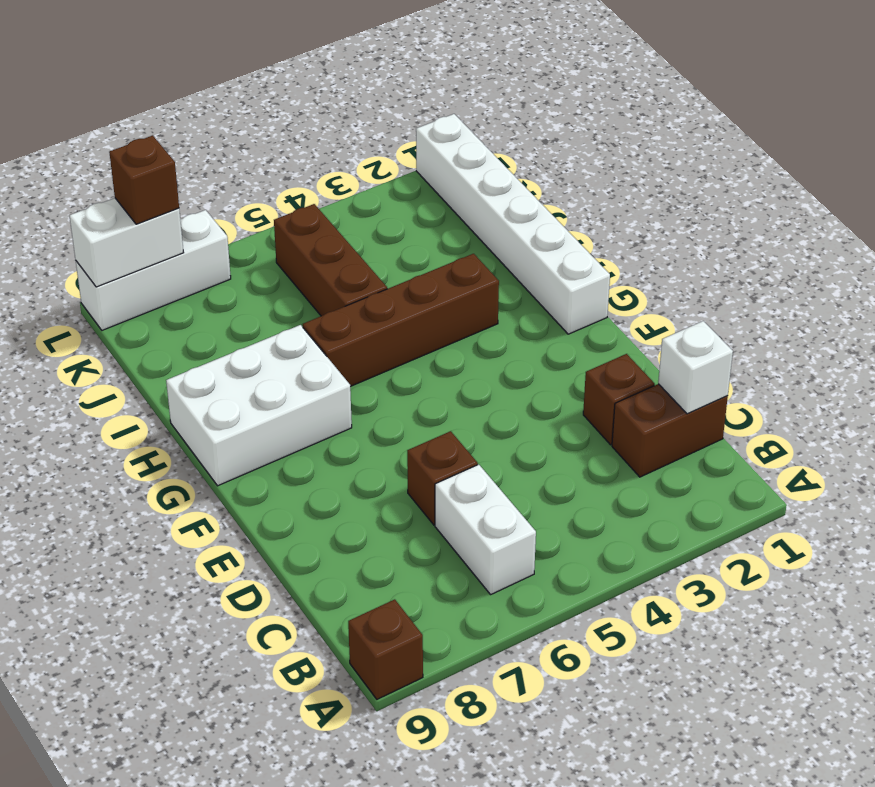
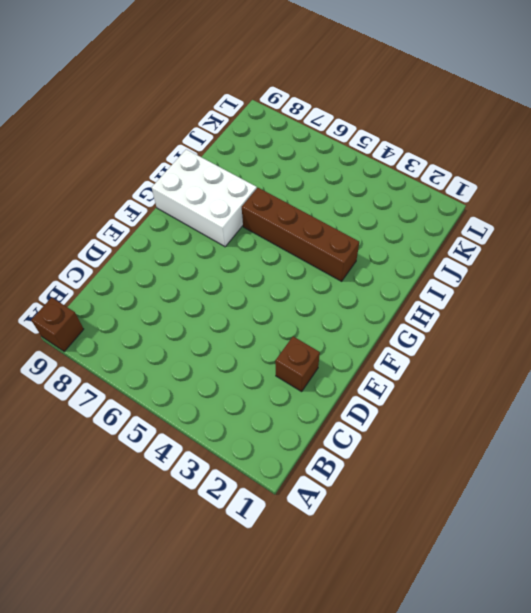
none -> white 1x2 brick [435,464,536,594]
none -> brown 1x2 brick [612,384,728,477]
none -> brown 1x1 brick [407,431,478,525]

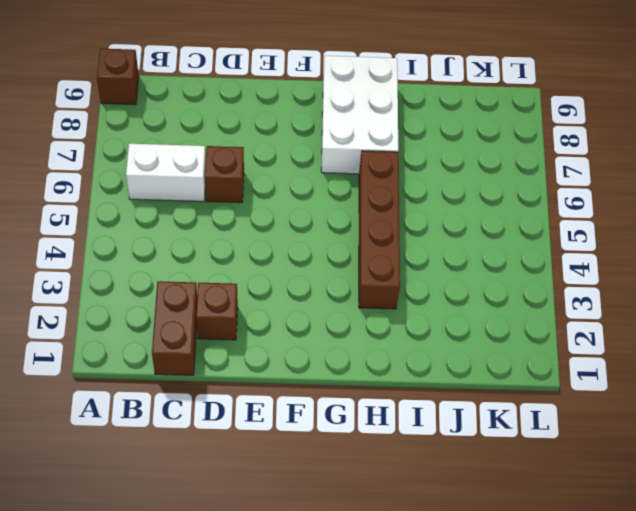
none -> white 1x6 brick [416,114,610,334]
none -> brown 1x3 brick [274,204,387,316]
none -> white 1x3 brick [76,210,231,330]

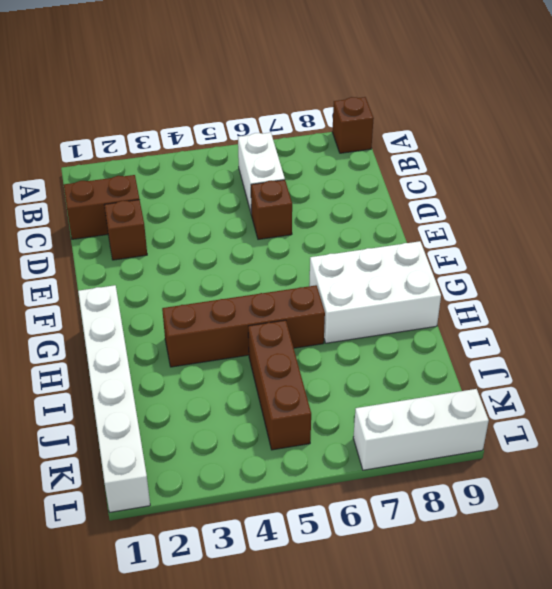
none -> white 1x1 brick [658,321,733,414]
none -> white 1x2 brick [69,198,184,287]
none -> brown 1x1 brick [109,135,179,224]

